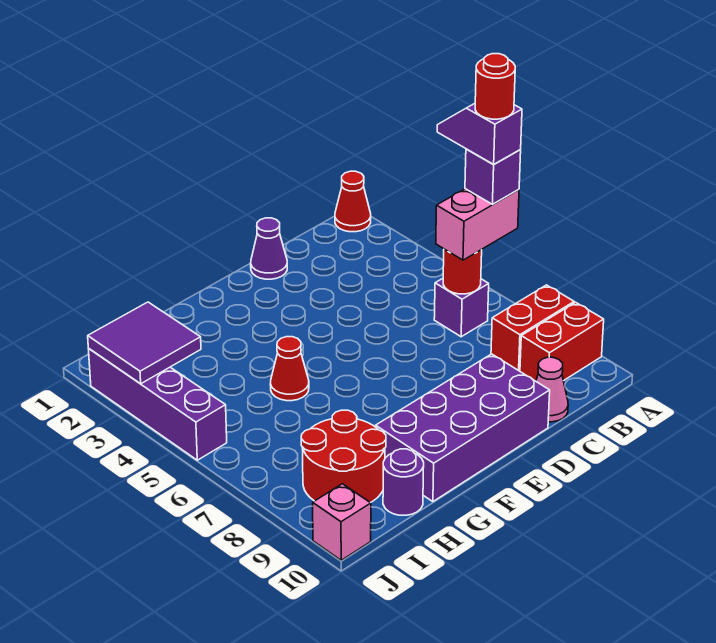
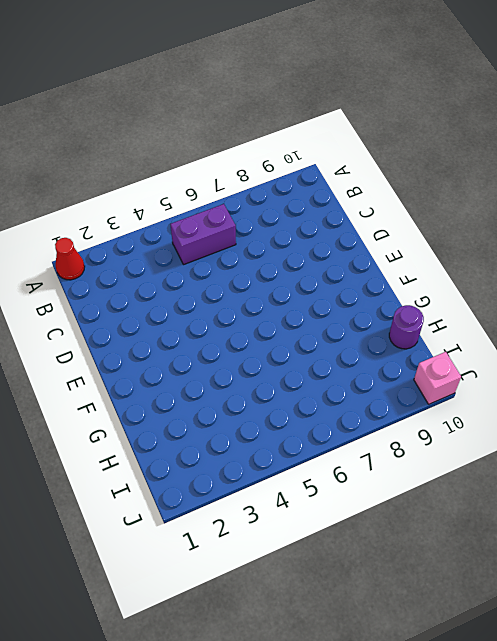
purple 1x2 brick [171,204,236,265] -> purple 1x1 brick [434,279,489,337]
none -> red 1x2 brick [491,285,574,371]
none -> red 1x2 brick [520,302,604,381]
none -> pink 1x1 cone [536,357,568,422]

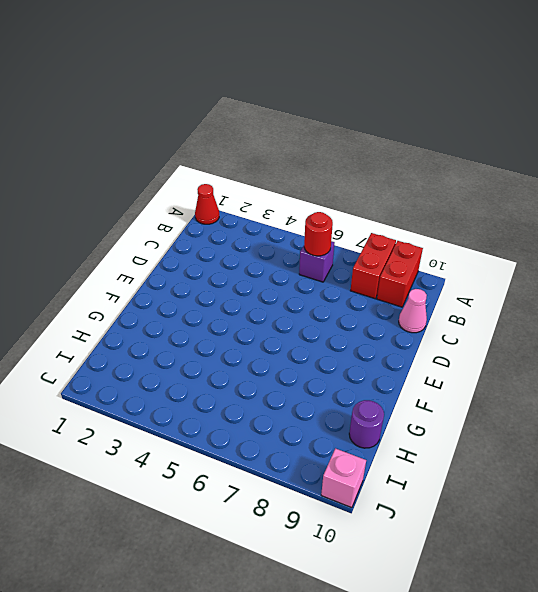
none -> purple 1x1 cone [251,218,287,279]
none -> purple 2x4 brick [376,354,550,502]
none -> red 1x1 cone [270,337,309,401]

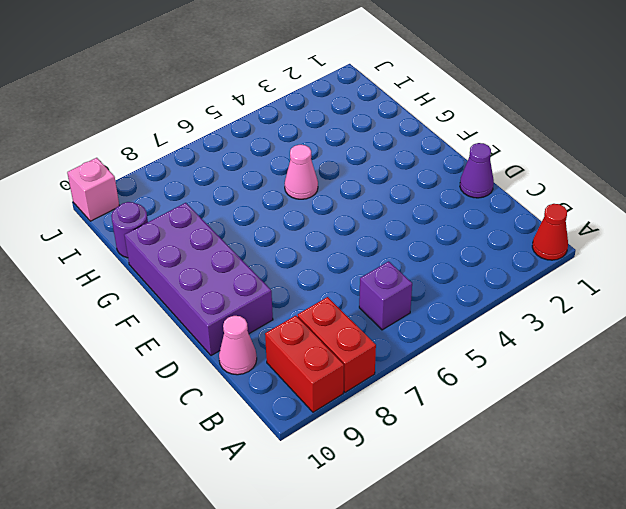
pink 1x1 cone [285,145,318,199] -> red 1x1 cone [270,337,309,401]
none -> red 2x2 round brick [301,410,386,503]
none -> purple 1x4 brick [89,349,227,460]
none -> red 1x1 round brick [443,249,482,294]

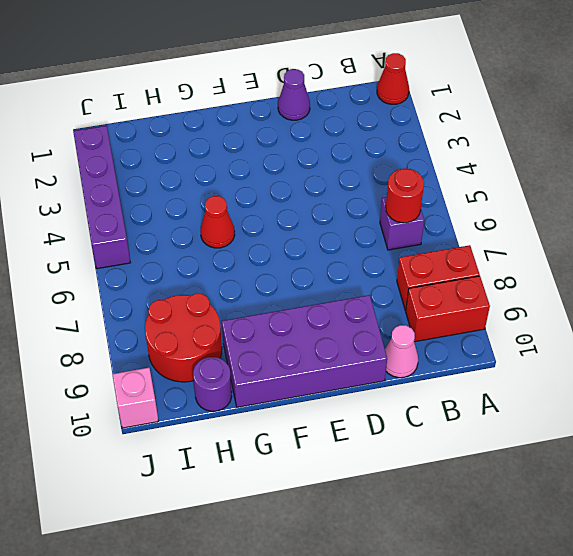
none -> purple 2x2 tile [88,302,201,384]
none -> pink 1x2 brick [436,189,519,260]
none -> purple 1x1 brick [465,149,521,204]

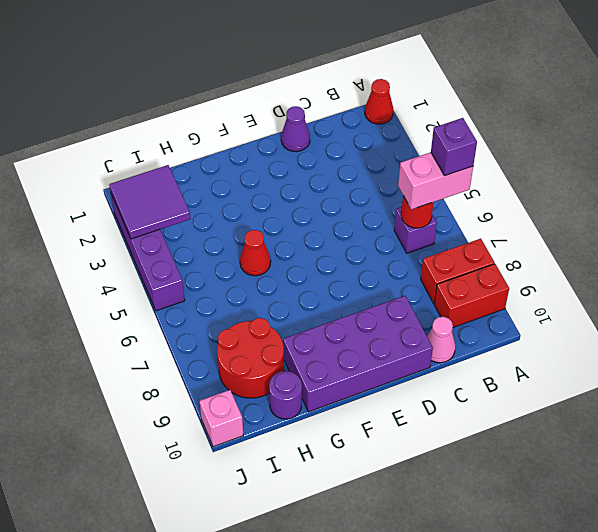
none -> purple 1x2 slope [437,104,522,164]
none -> red 1x1 round brick [475,54,515,119]

